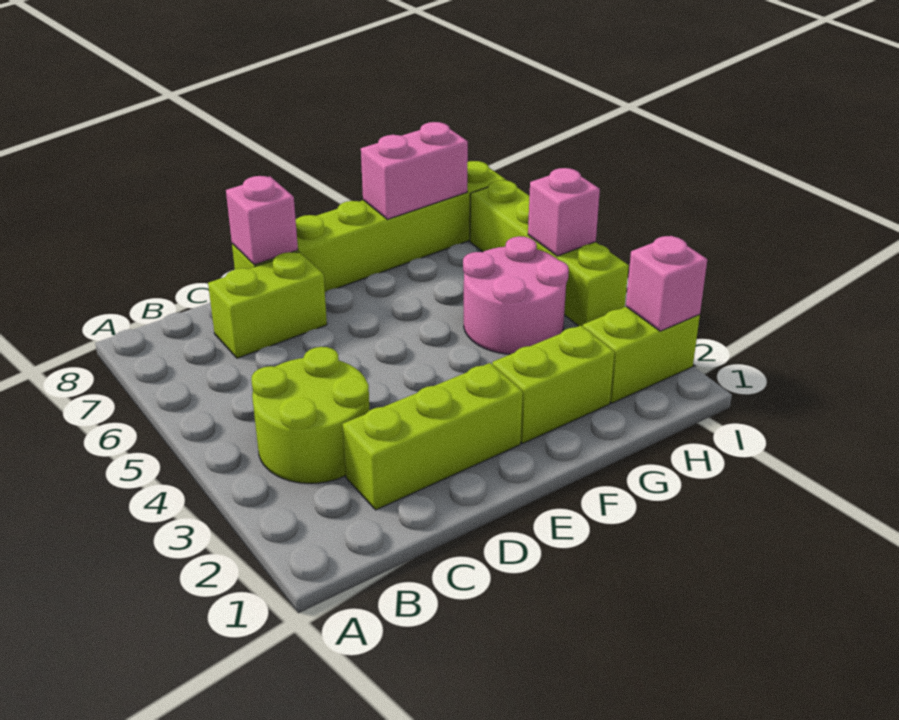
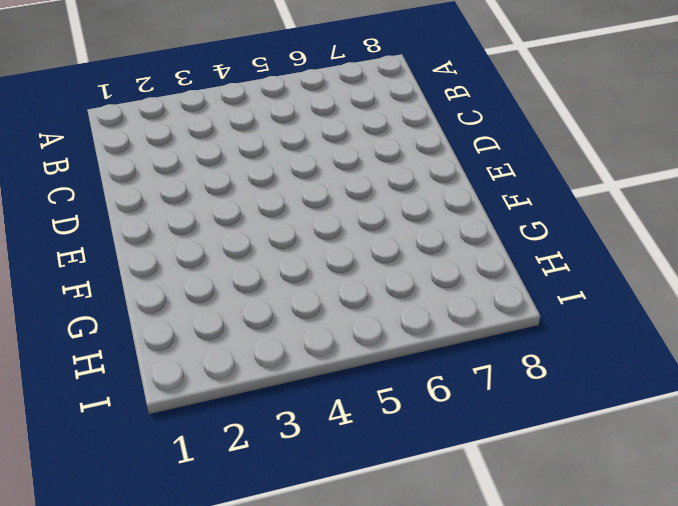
none -> lime 2x2 round brick [251,347,370,483]
none -> lime 1x3 brick [343,363,523,510]
none -> lime 1x2 brick [208,252,327,358]

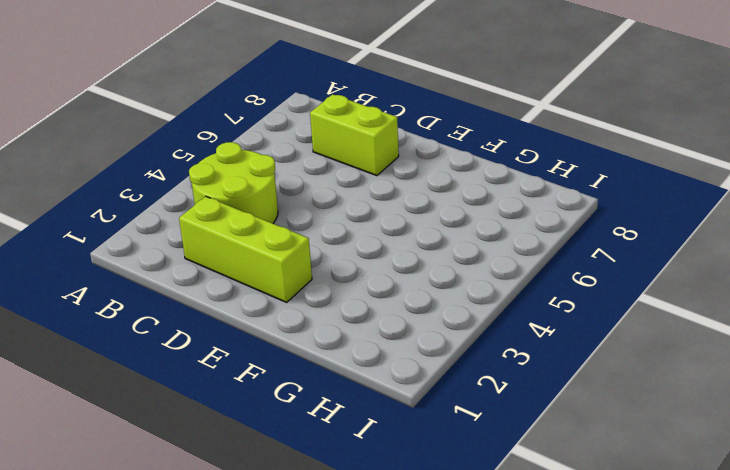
none -> lime 1x6 brick [232,161,506,292]
none -> lime 1x2 brick [492,325,615,443]
none -> pink 2x2 round brick [463,236,569,354]

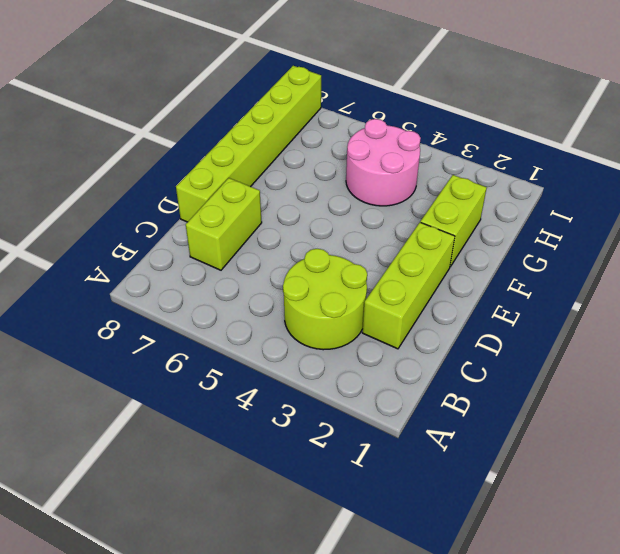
none -> lime 1x2 brick [583,307,700,403]
none -> lime 1x4 brick [470,180,629,327]
none -> pink 1x1 brick [226,176,298,265]

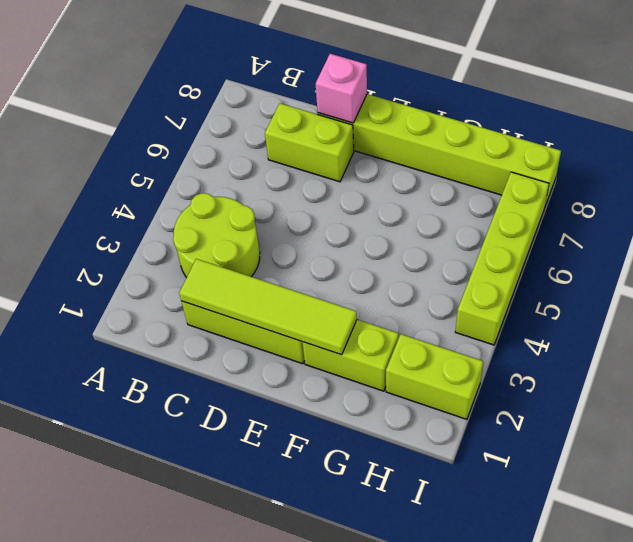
lime 1x4 tile [179,259,357,355] -> none
none -> pink 2x2 round brick [463,236,569,354]
none -> pink 1x2 brick [361,122,468,219]
none -> pink 1x1 brick [626,236,707,331]

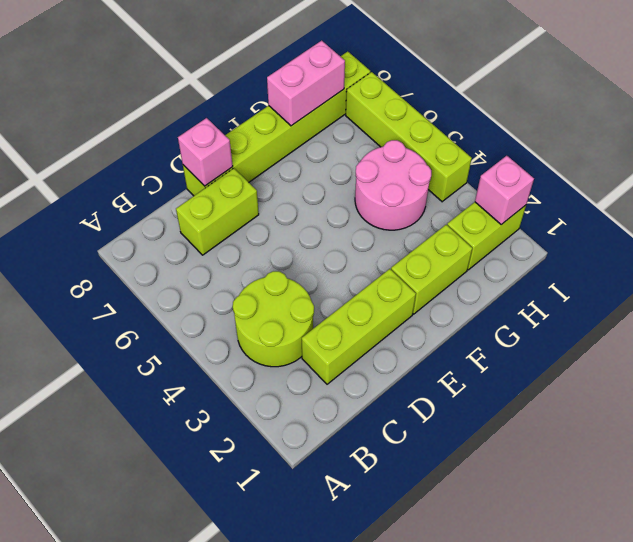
none -> pink 1x1 brick [528,168,600,256]

